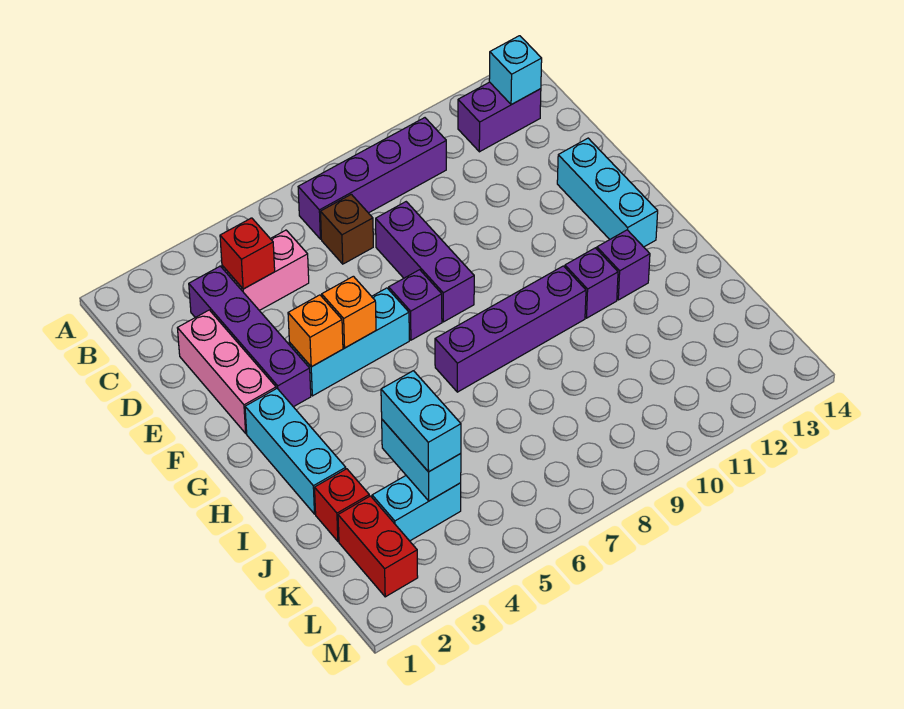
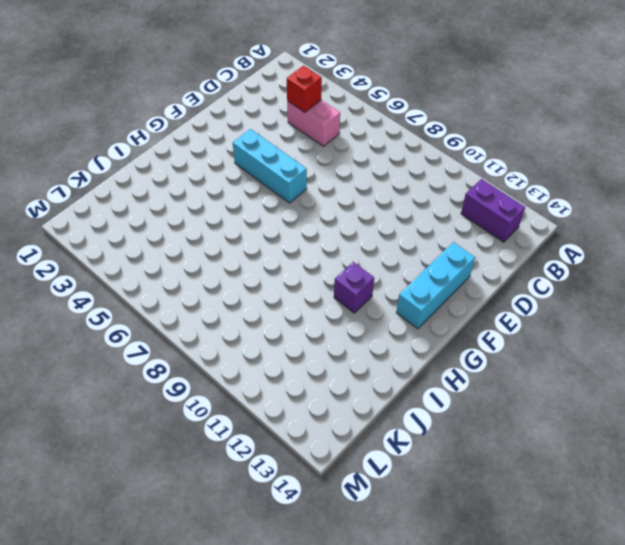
none -> purple 1x4 brick [298,118,446,239]
none -> purple 1x4 brick [189,266,311,407]
none -> brown 1x1 brick [321,194,373,264]

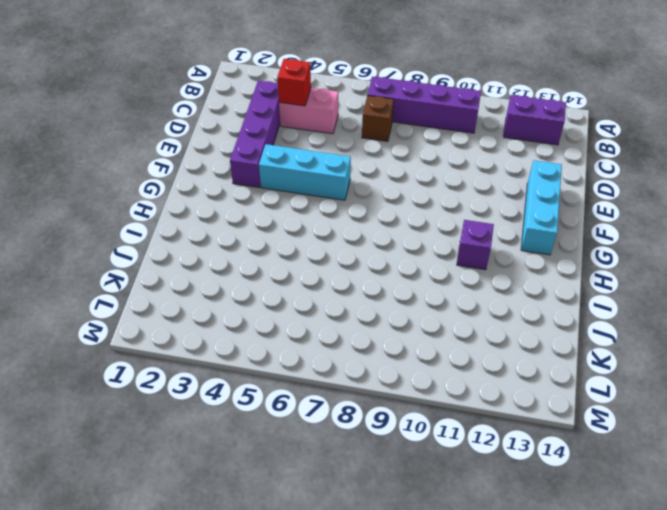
none -> pink 1x3 brick [178,310,276,433]
none -> purple 1x3 brick [376,202,474,322]
none -> purple 1x1 brick [389,270,442,340]

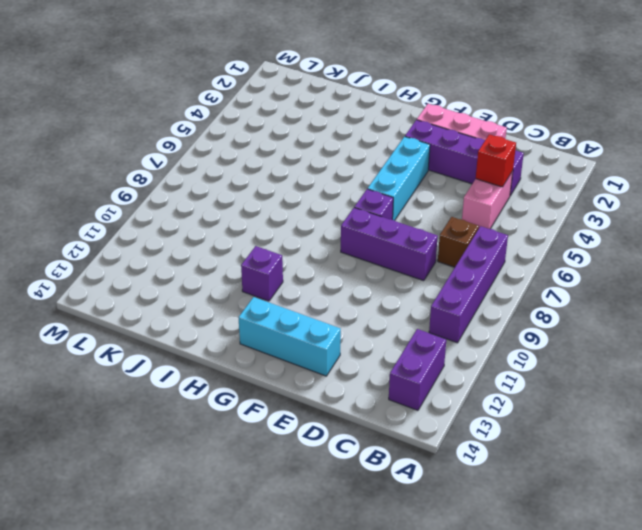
none -> cyan 1x3 brick [245,389,346,514]
none -> purple 1x4 brick [435,266,586,392]
none -> purple 1x1 brick [597,230,650,300]

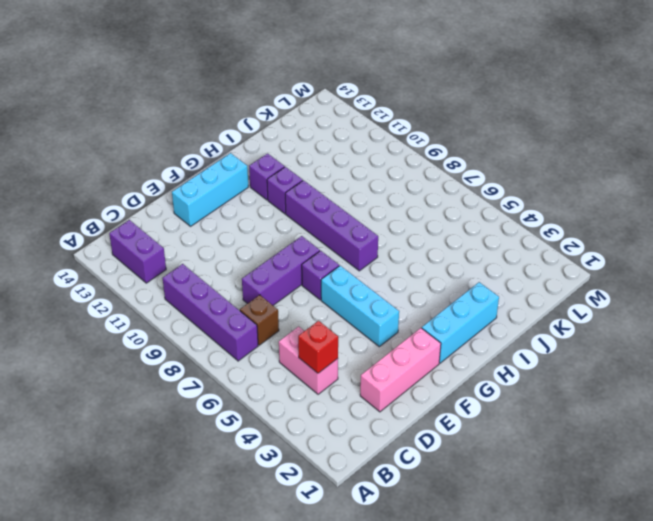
none -> purple 1x4 brick [189,266,311,407]
none -> red 1x1 brick [315,469,369,541]
none -> red 1x2 brick [338,496,418,597]

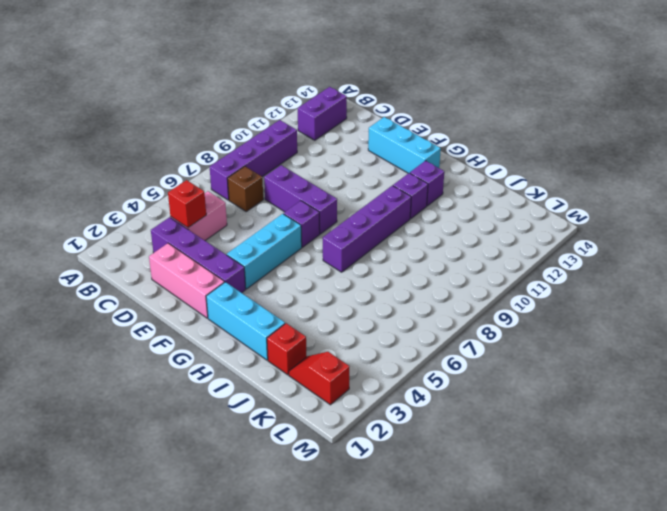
red 1x2 slope [289,352,349,405] -> red 1x2 brick [338,496,418,597]
none -> cyan 1x2 brick [372,476,461,541]
none -> cyan 1x1 brick [489,36,542,105]
none -> orange 1x1 brick [288,295,343,367]

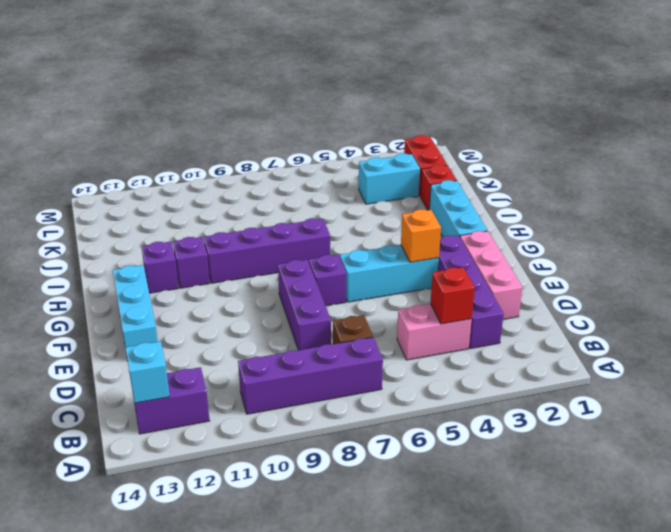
none -> orange 1x1 brick [322,276,376,348]
none -> cyan 1x2 brick [382,420,461,501]
none -> cyan 1x2 brick [381,371,461,472]

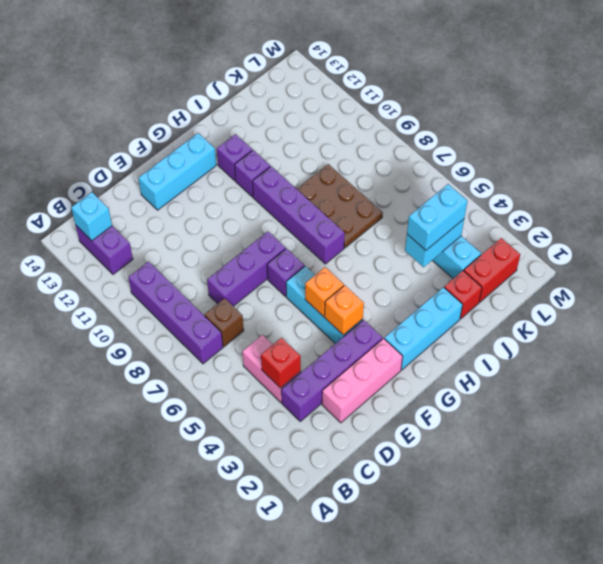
brown 2x3 plate [297,164,383,248] -> none

